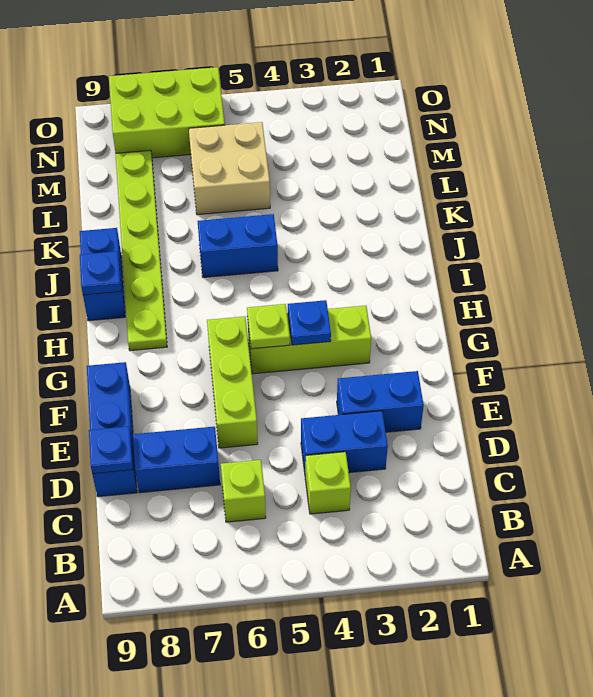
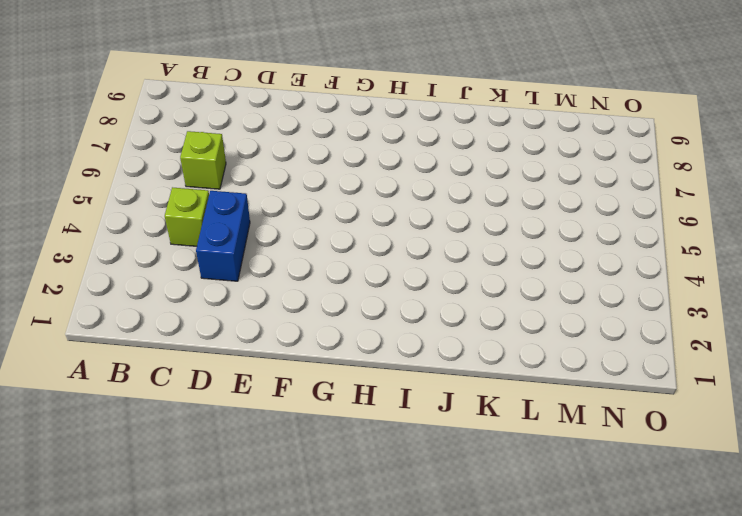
none -> blue 1x2 brick [133,427,220,493]
none -> blue 1x3 brick [87,362,137,497]
none -> blue 1x2 brick [337,371,424,432]

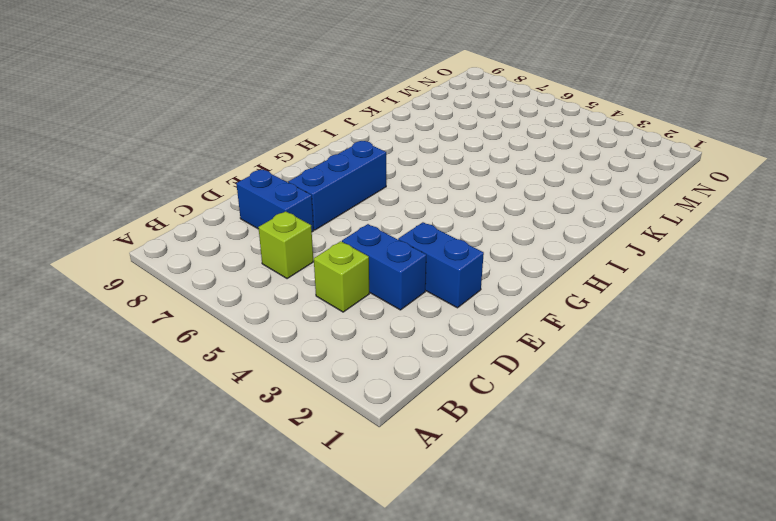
blue 1x3 brick [288,141,386,230] -> blue 1x3 brick moved to [87,362,137,497]
none -> lime 1x3 brick [207,316,258,448]
none -> lime 1x3 brick [248,306,371,374]
none -> lime 1x6 plate [115,150,167,351]

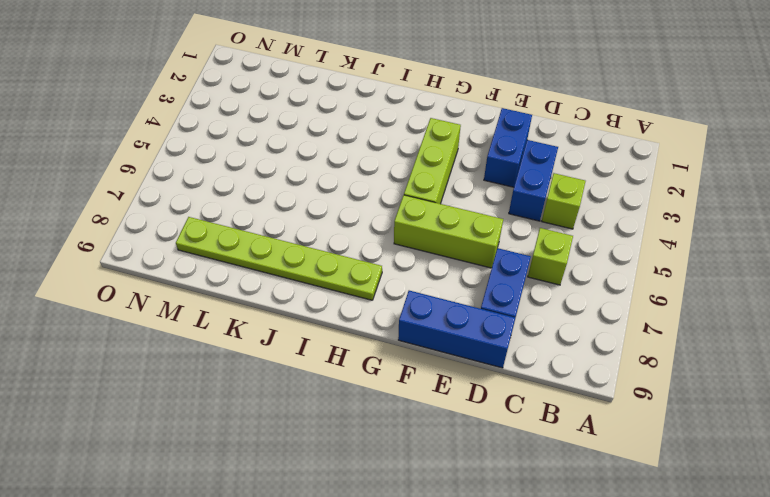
none -> blue 1x2 brick [80,228,125,321]
none -> blue 1x2 brick [198,214,278,277]
none -> tan 2x2 brick [189,122,270,215]

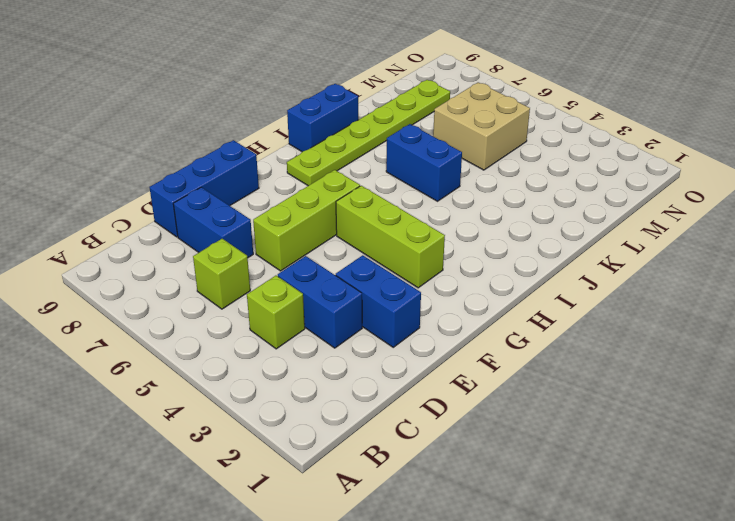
none -> lime 2x3 brick [109,67,225,158]
none -> blue 1x1 plate [89,426,133,474]
none -> blue 1x1 plate [288,300,331,345]

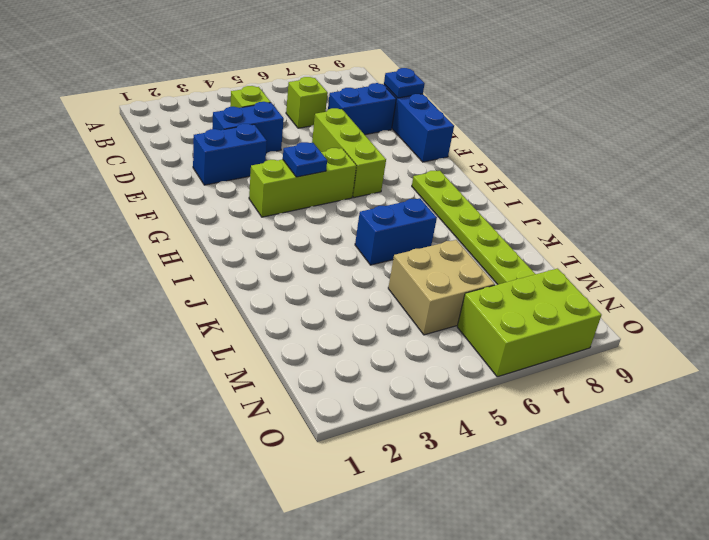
none -> blue 1x2 brick [80,228,125,321]
none -> lime 1x1 plate [247,304,290,349]
none -> blue 1x1 plate [80,251,121,295]

